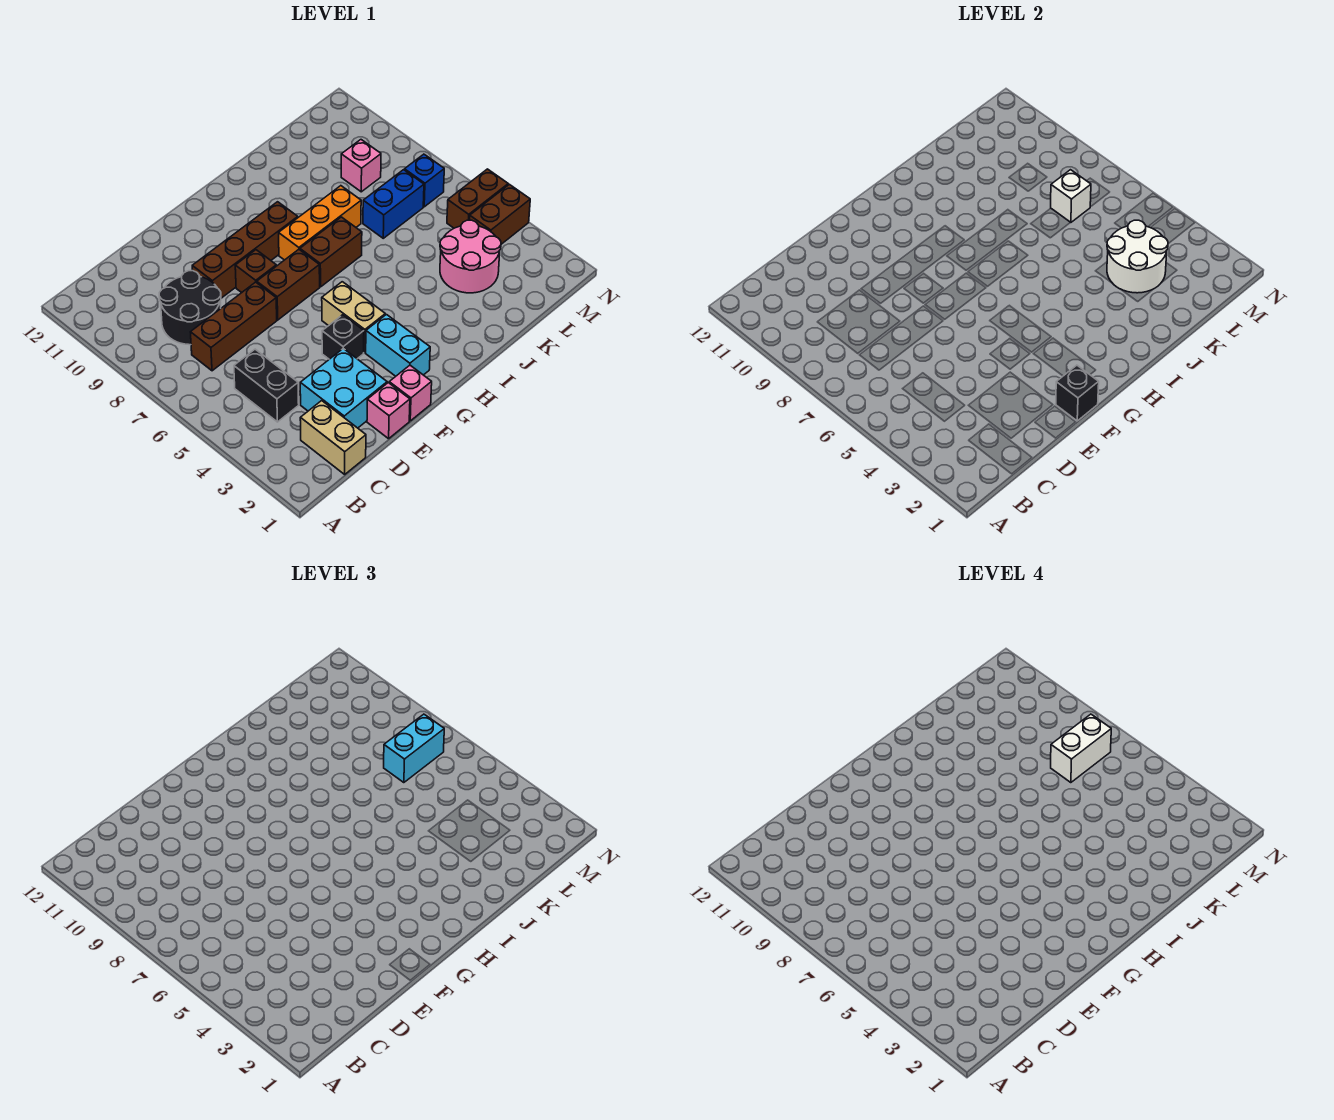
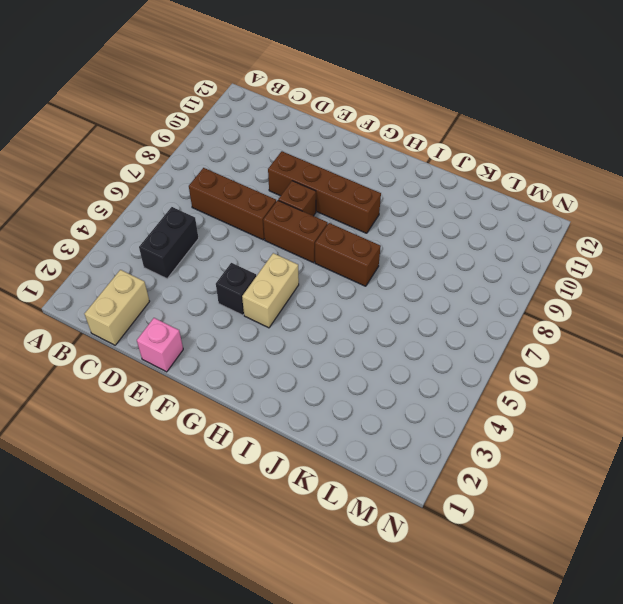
none -> black 2x2 round brick [159,271,221,345]
none -> cyan 2x2 brick [300,349,387,428]
none -> pink 1x1 brick [389,365,432,421]

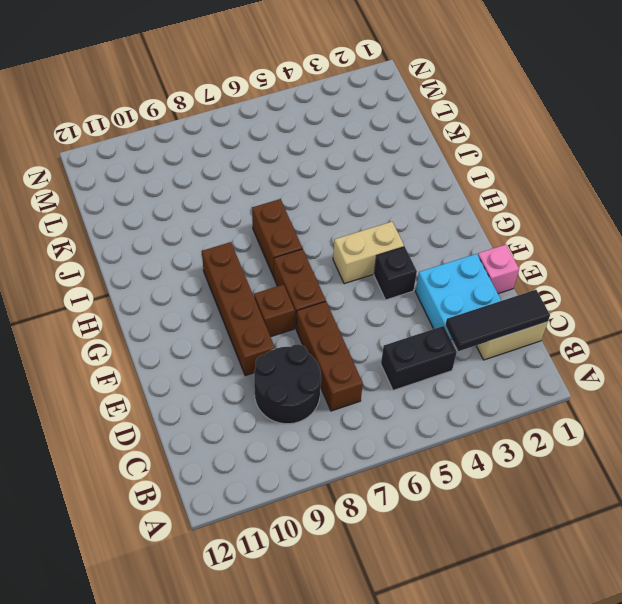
black 1x3 tile [445,290,550,351] -> none
none -> pink 1x1 brick [389,365,432,421]
none -> cyan 1x2 brick [366,315,430,376]
none -> orange 1x3 brick [279,186,361,260]

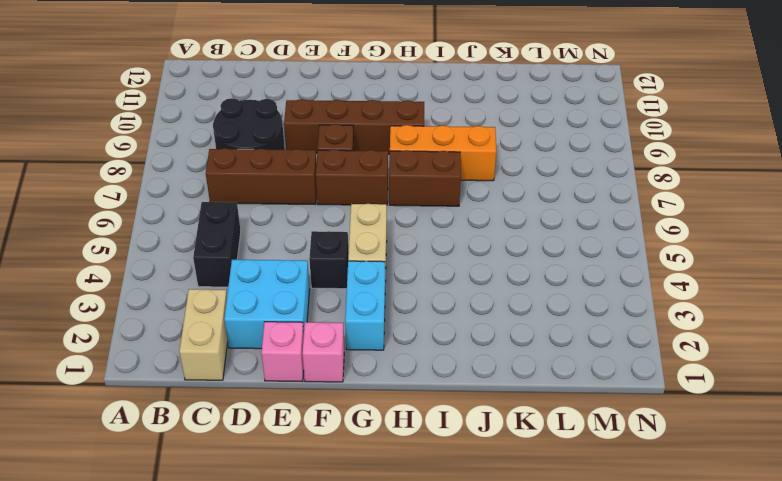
none -> pink 2x2 round brick [440,220,501,293]
none -> blue 1x2 brick [363,170,424,238]
none -> pink 1x1 brick [341,140,381,192]

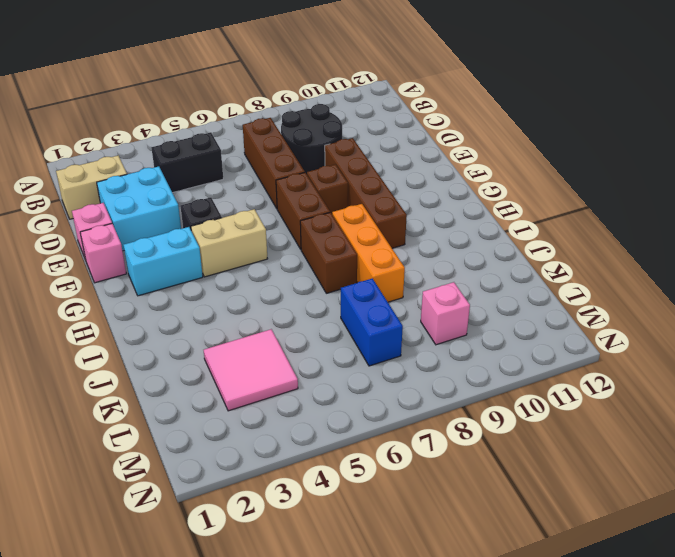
pink 2x2 tile [204,329,298,411] -> pink 2x2 round brick [440,220,501,293]
none -> brown 1x2 brick [470,184,530,244]
none -> brown 1x2 brick [447,169,508,228]
none -> blue 1x1 brick [405,154,444,207]

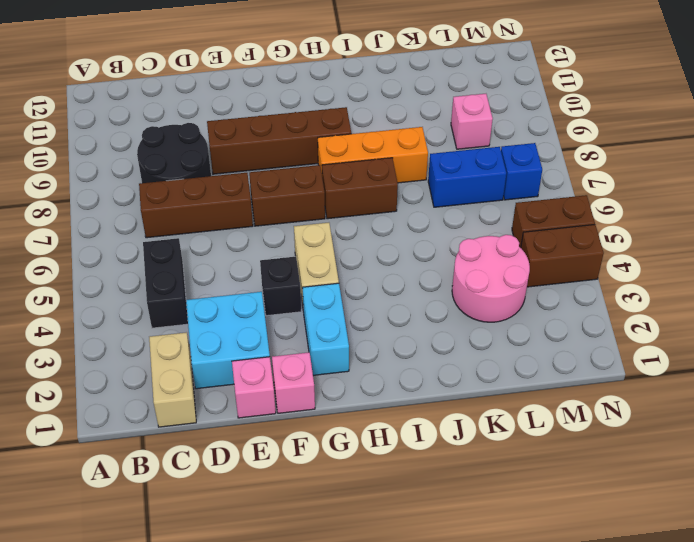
none -> brown 1x1 brick [235,250,276,293]
none -> black 1x1 brick [1056,365,1099,421]
none -> white 2x2 round brick [1107,220,1168,293]

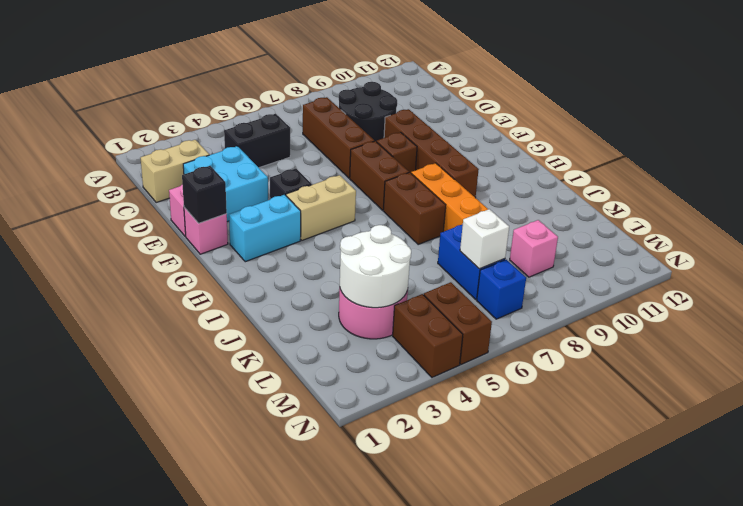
none -> cyan 1x2 brick [384,714,444,783]
none -> white 1x2 brick [1051,714,1111,783]

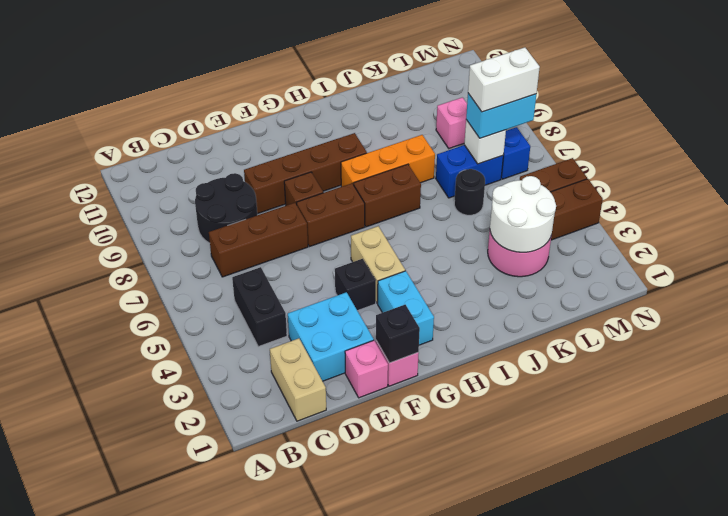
black 1x1 round brick [454,169,485,215] -> none

